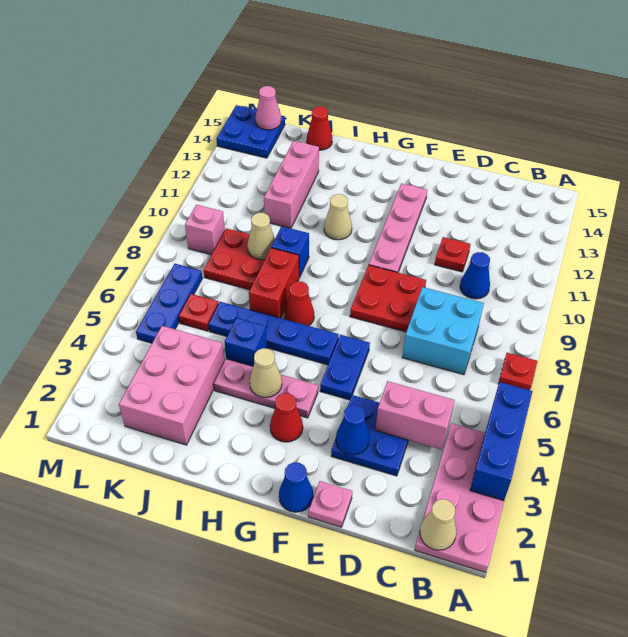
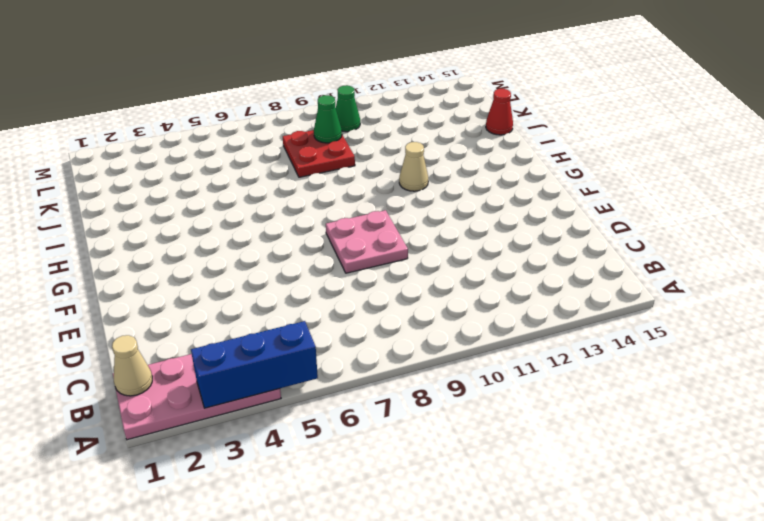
pink 2x2 plate [326,210,408,273] -> red 2x2 plate [350,265,426,332]
green 1x1 cone [314,95,342,143] -> none
green 1x1 cone [336,85,360,132] -> none
none -> red 1x1 plate [498,353,538,390]
none -> cyan 2x2 brick [402,287,484,375]
none -> blue 1x1 cone [460,252,490,299]
none -> blue 2x2 plate [331,395,408,476]

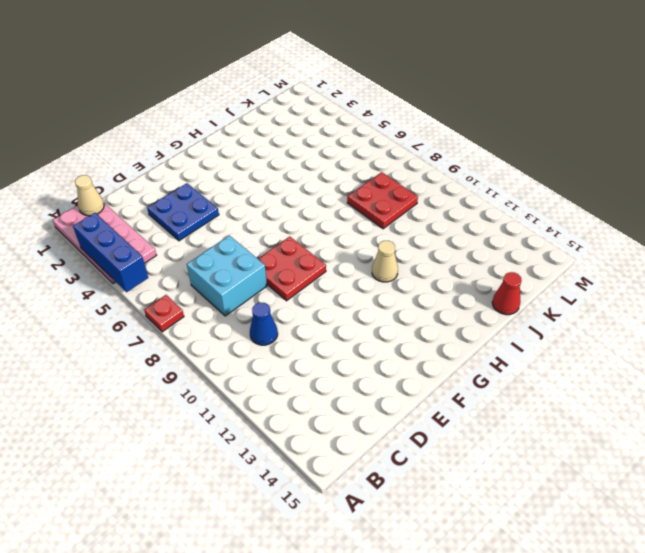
none -> red 1x1 plate [435,237,470,272]
none -> pink 1x1 plate [308,481,352,527]
none -> blue 1x1 cone [279,462,313,512]
none -> blue 1x2 plate [320,335,370,400]

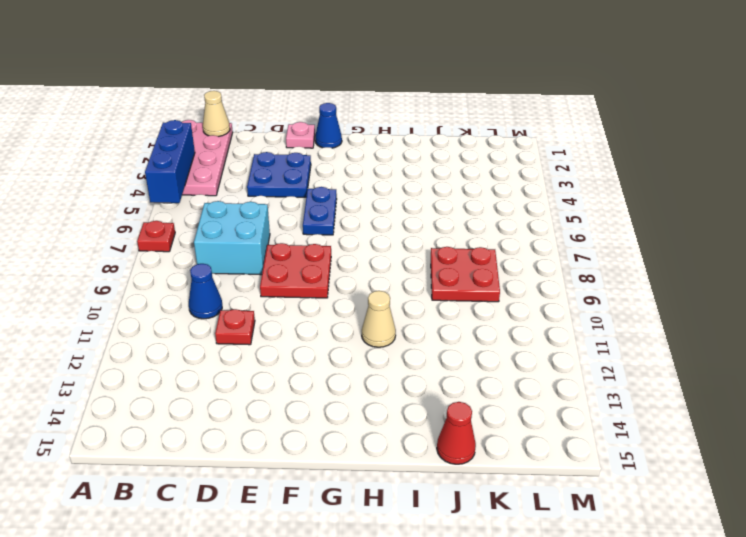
none -> pink 1x4 plate [369,183,427,272]
none -> red 1x1 cone [270,393,303,442]
none -> pink 1x3 plate [214,359,318,418]
none -> blue 1x4 plate [208,302,339,365]

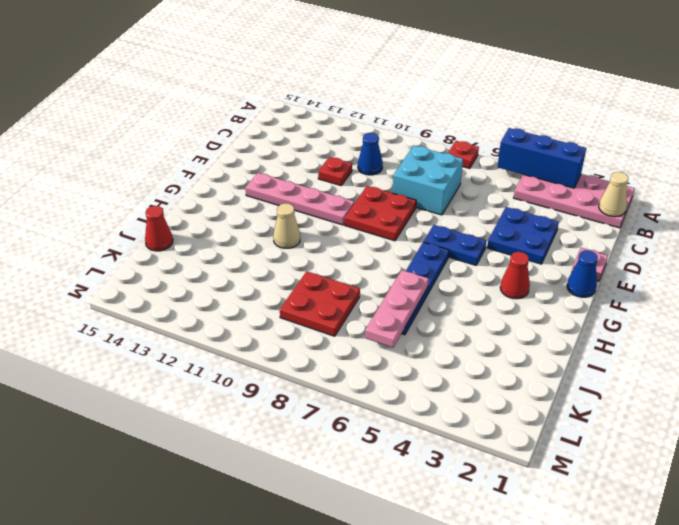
pink 1x3 plate [365,270,429,347] -> pink 1x3 plate moved to [214,359,318,418]
none -> red 1x1 cone [284,281,314,326]
none -> blue 1x1 brick [225,318,267,366]
none -> red 1x2 brick [249,248,299,318]
none -> blue 1x1 brick [271,226,309,278]

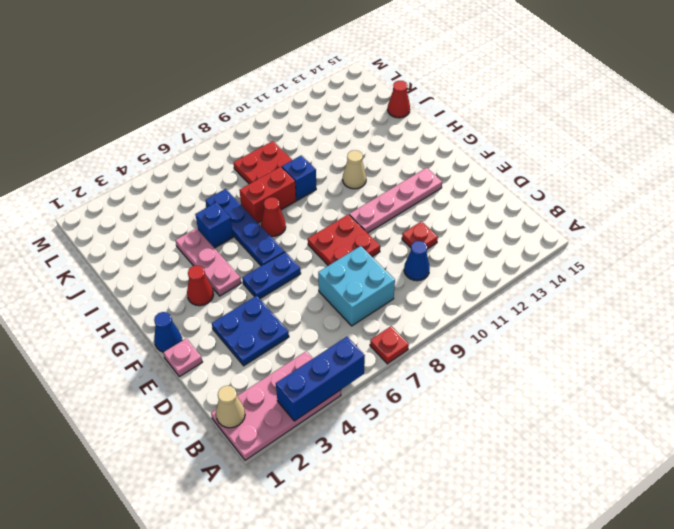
none -> pink 2x3 brick [119,326,224,445]
none -> pink 1x3 brick [264,141,319,228]
none -> red 1x1 plate [179,294,219,331]
none -> blue 1x3 plate [136,264,202,343]

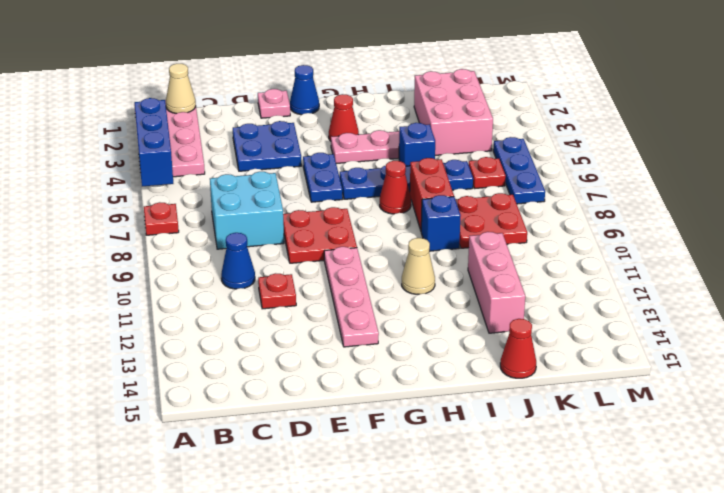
none -> pink 1x1 brick [185,205,225,255]
none -> blue 2x2 plate [216,105,285,158]
none -> pink 1x2 brick [376,381,455,450]
none -> blue 1x1 cone [336,405,370,455]

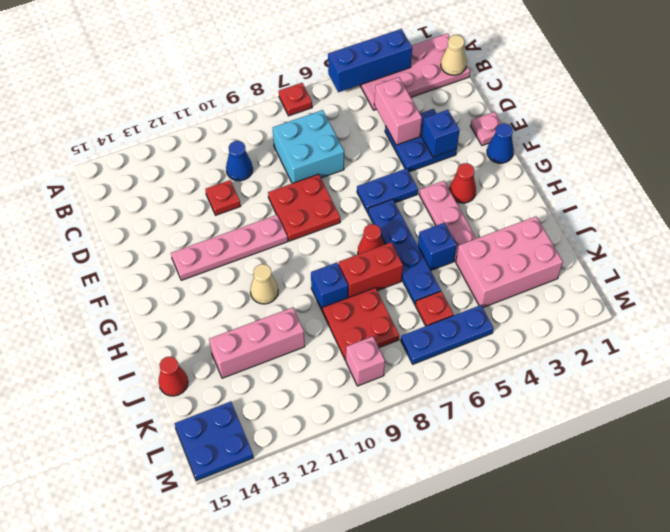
blue 1x1 brick [422,110,460,157] -> blue 1x1 cone [336,405,370,455]
none -> tan 1x1 cone [250,348,282,398]
none -> tan 1x1 cone [247,213,275,260]
none -> pink 1x1 cone [255,86,281,130]

